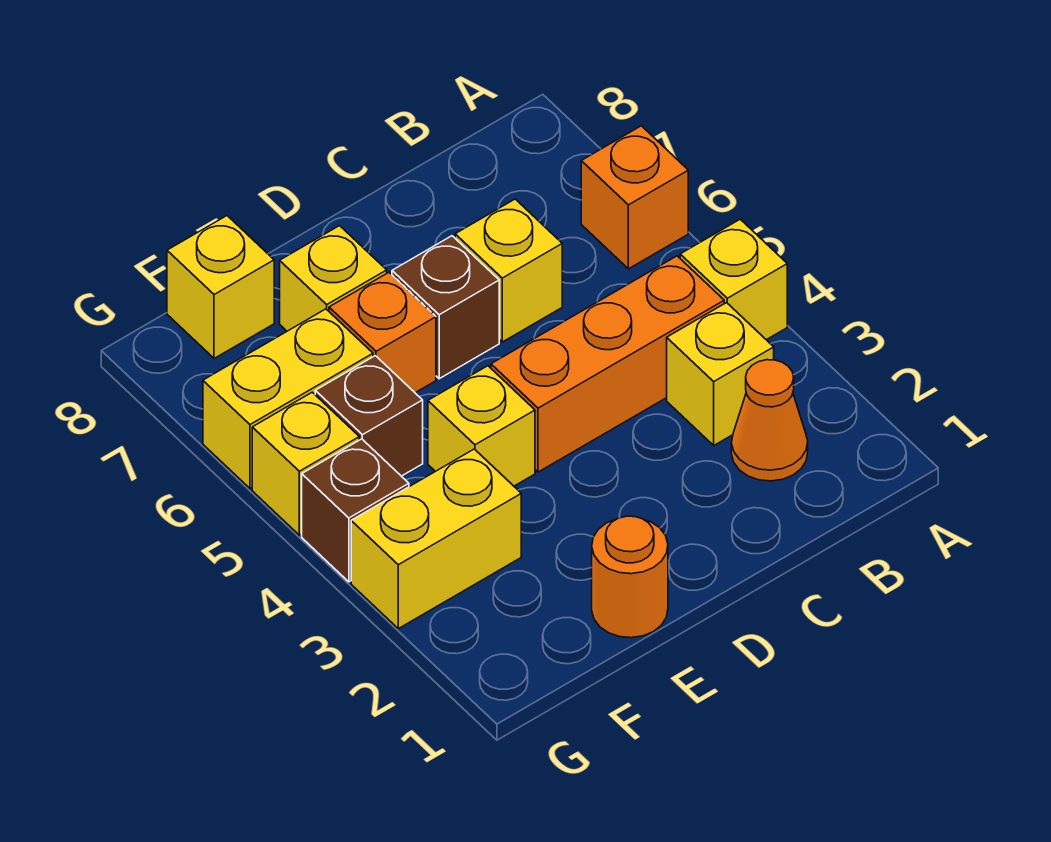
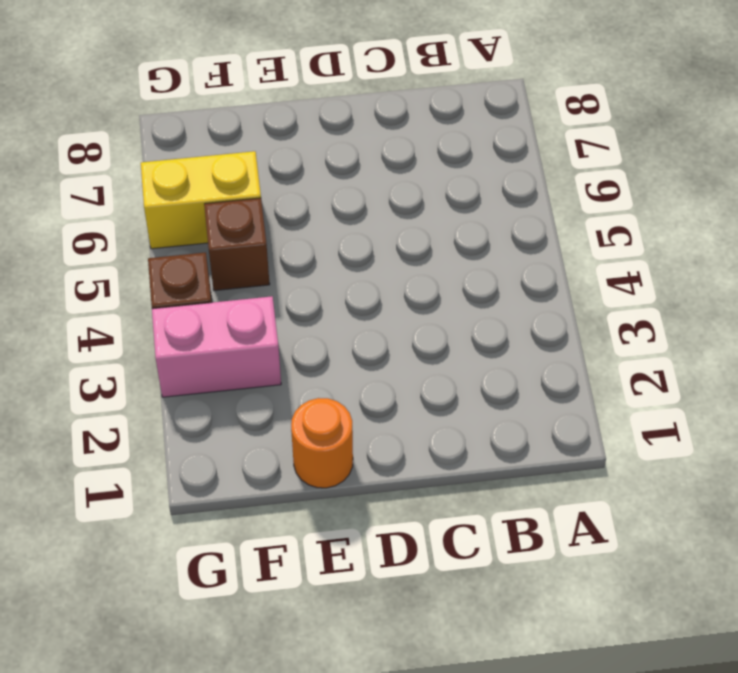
pink 1x2 brick [152,296,281,397] -> yellow 1x2 brick [351,449,521,629]
none -> yellow 1x1 brick [680,219,787,340]
none -> orange 1x1 brick [581,126,688,269]
none -> orange 1x1 cone [731,360,808,481]

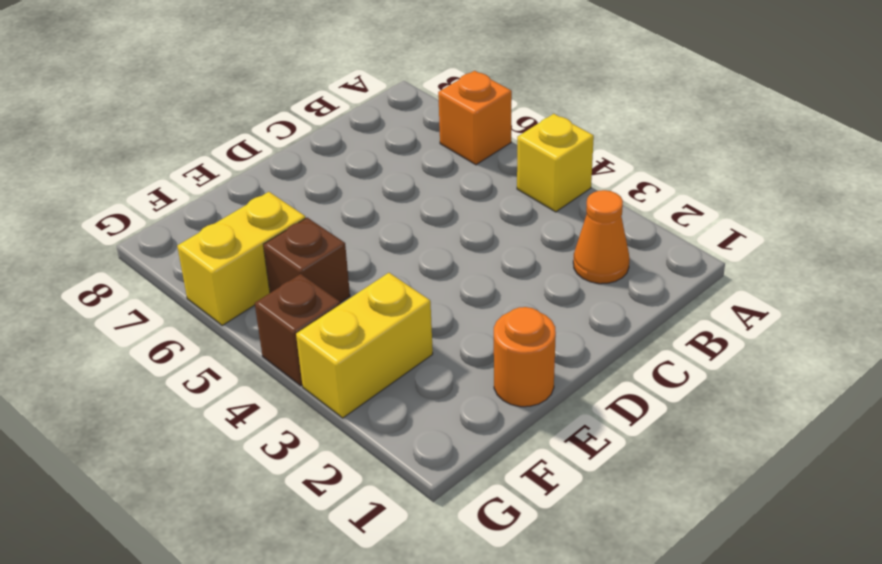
none -> yellow 1x1 brick [667,303,774,445]
none -> orange 1x3 brick [491,256,724,472]
none -> yellow 1x1 brick [455,199,562,342]

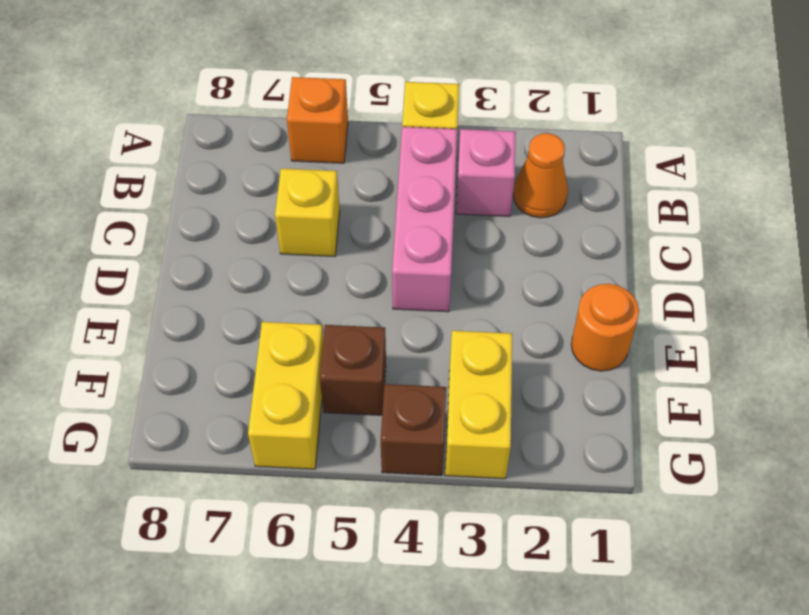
pink 1x1 brick [456,129,516,216] -> yellow 1x1 brick [667,303,774,445]
pink 1x3 brick [392,127,457,312] -> orange 1x3 brick [491,256,724,472]
none -> brown 1x1 brick [392,236,499,379]
none -> yellow 1x1 brick [428,366,535,486]
none -> orange 1x1 brick [329,273,436,393]

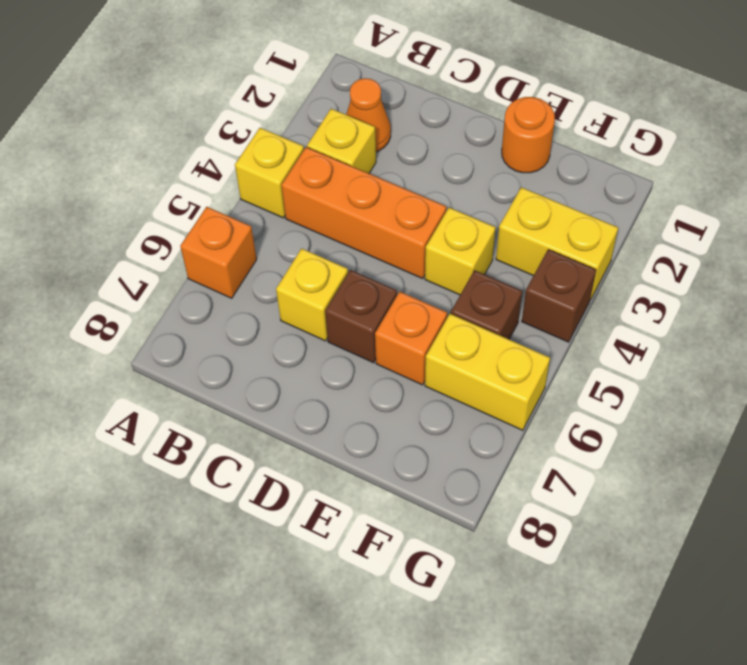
none -> yellow 1x1 brick [280,226,387,331]
none -> yellow 1x1 brick [167,216,274,358]
none -> yellow 1x1 brick [252,392,359,535]

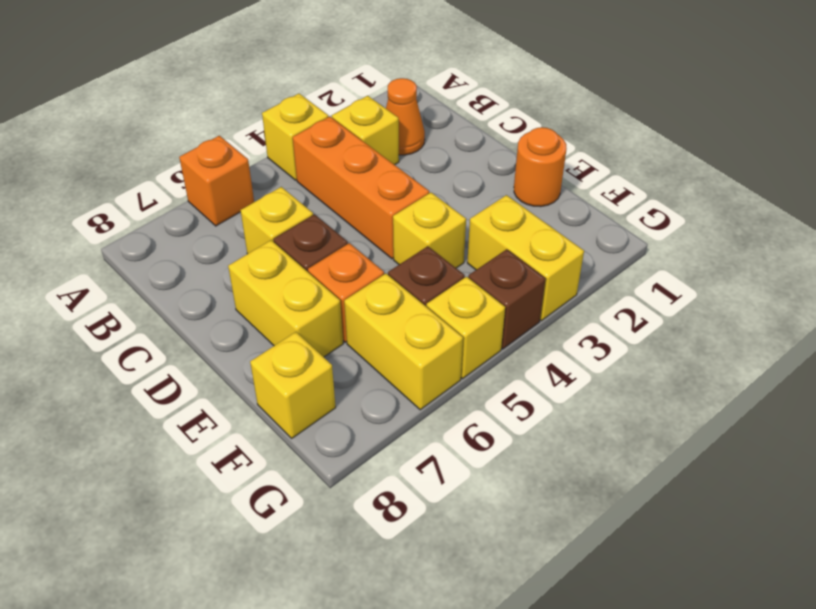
yellow 1x2 brick [228,240,343,357] -> yellow 1x1 brick [280,226,387,331]

